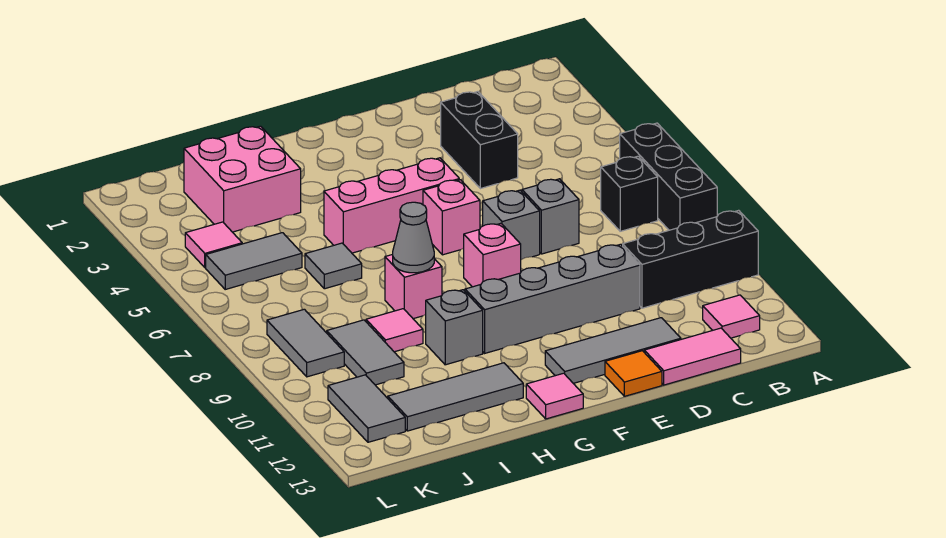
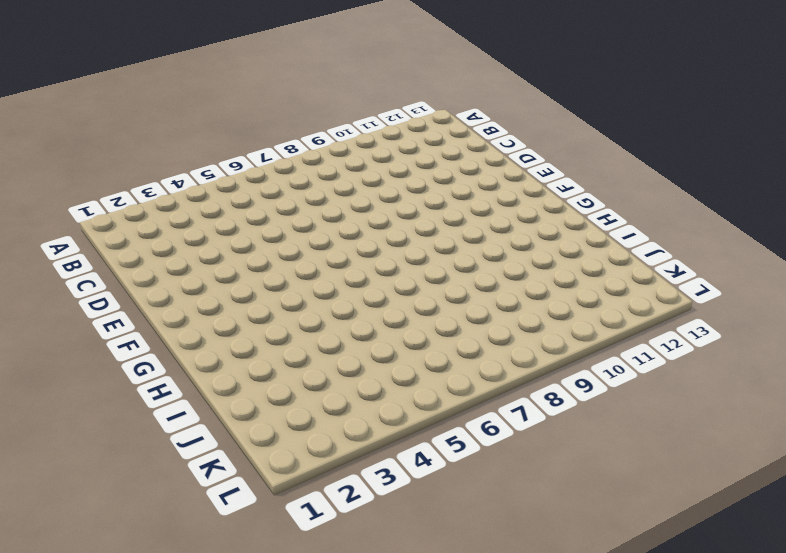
none -> black 1x3 brick [620,123,717,230]
none -> black 1x3 brick [623,210,758,308]
none -> black 1x1 brick [601,156,658,231]

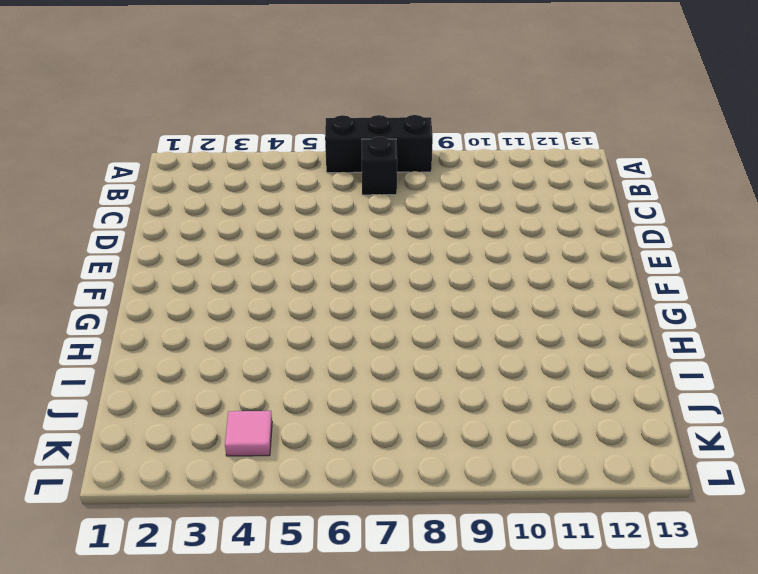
none -> black 1x3 brick [623,210,758,308]
none -> pink 1x1 tile [703,295,760,338]
none -> pink 1x2 tile [644,328,741,385]

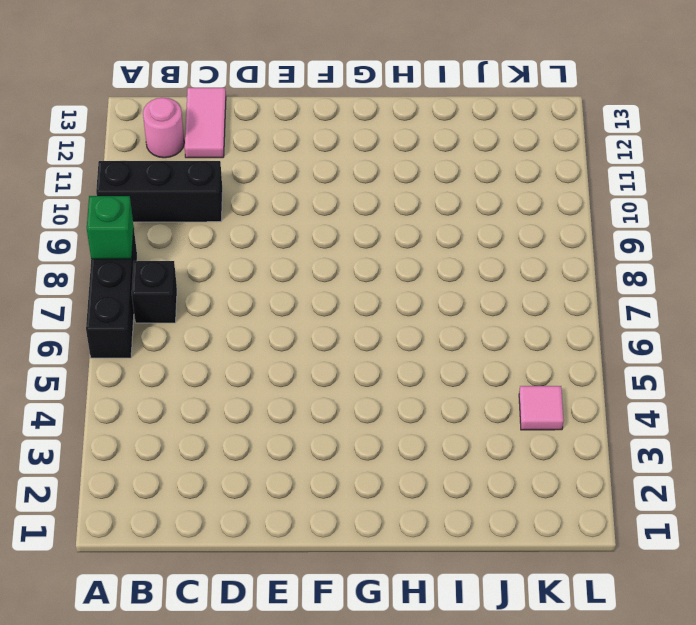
green 1x1 brick [87,196,134,259] -> none
pink 1x1 round brick [143,98,184,158] -> pink 1x1 tile [703,295,760,338]
pink 1x2 tile [185,88,226,158] -> pink 1x2 tile turned to [644,328,741,385]
none -> black 1x2 brick [441,92,518,189]
none -> grey 1x1 brick [522,179,579,254]
none -> grey 1x4 brick [465,244,640,353]

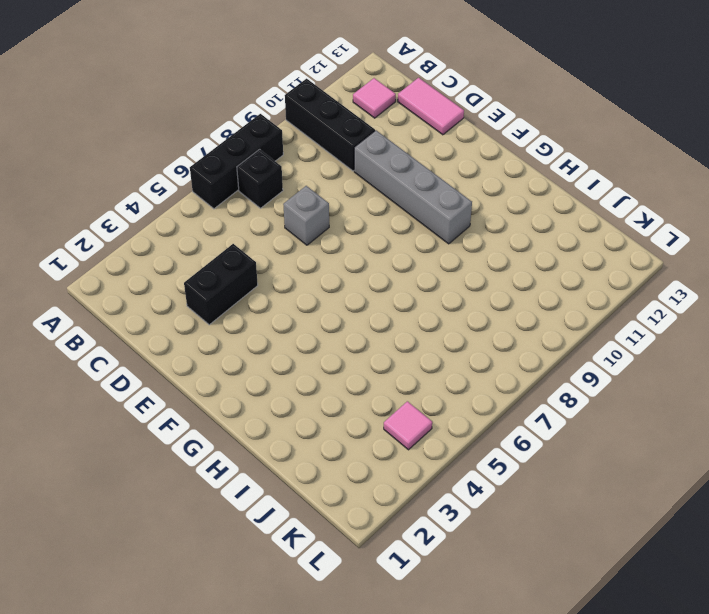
none -> grey 1x3 tile [545,318,681,383]
none -> grey 1x1 brick [483,190,540,260]
none -> orange 1x1 tile [605,351,662,396]

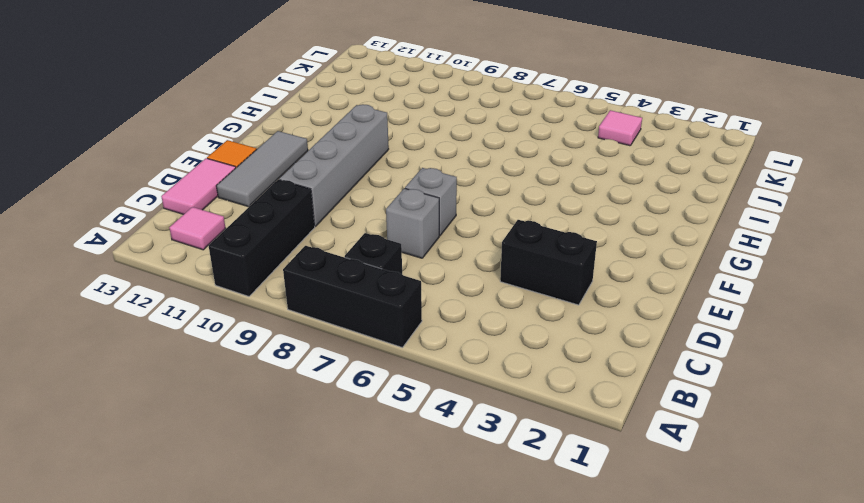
none -> pink 1x3 brick [324,158,459,253]
none -> pink 1x1 brick [423,180,480,255]
none -> pink 1x1 brick [464,223,521,287]

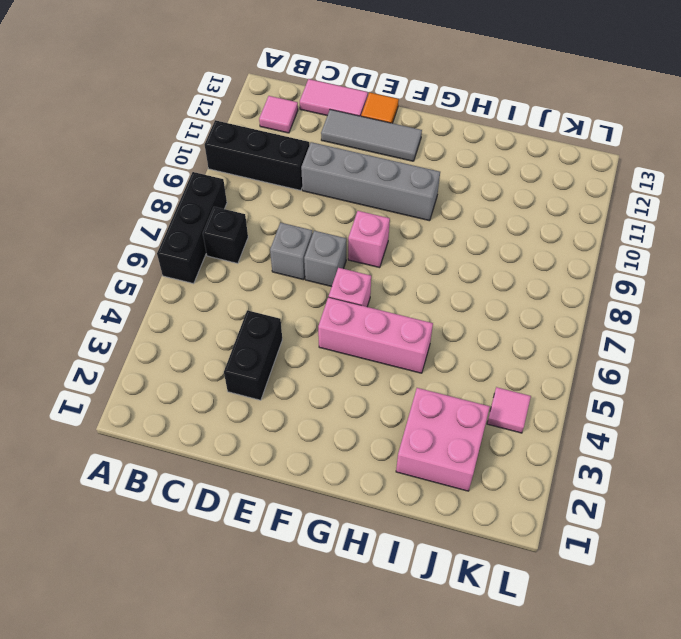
none -> pink 1x1 tile [526,373,583,419]
none -> pink 1x1 brick [385,254,442,319]
none -> grey 1x1 brick [426,290,483,365]

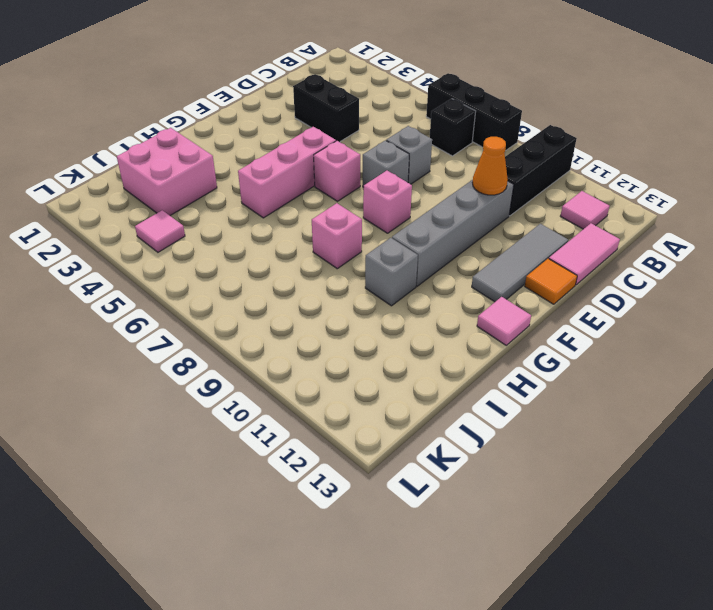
orange 1x1 cone [472,137,508,195] -> none
none -> grey 1x3 tile [388,363,523,431]
none -> grey 1x1 tile [305,243,362,289]
none -> pink 1x1 tile [366,309,423,352]

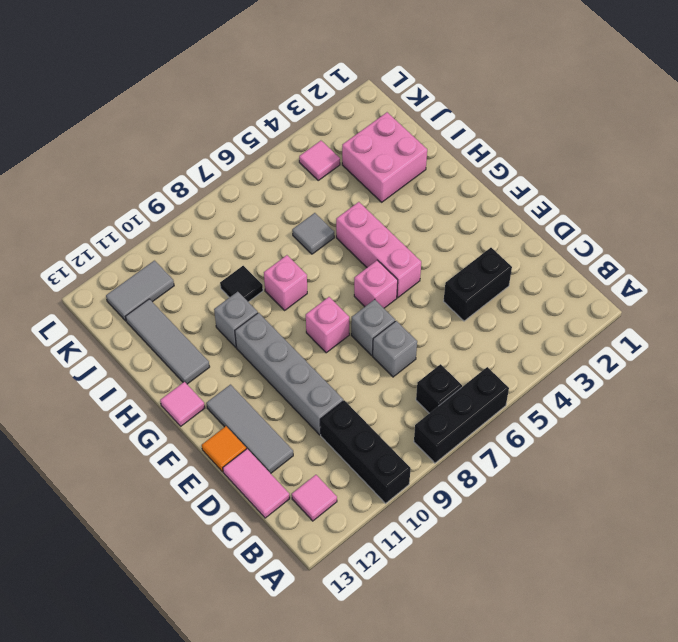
black 1x1 tile [220,266,263,302] -> pink 1x1 tile [366,309,423,352]
none -> grey 1x2 tile [206,233,302,289]
none -> grey 1x2 tile [327,320,404,385]
none -> grey 1x2 tile [267,309,344,377]

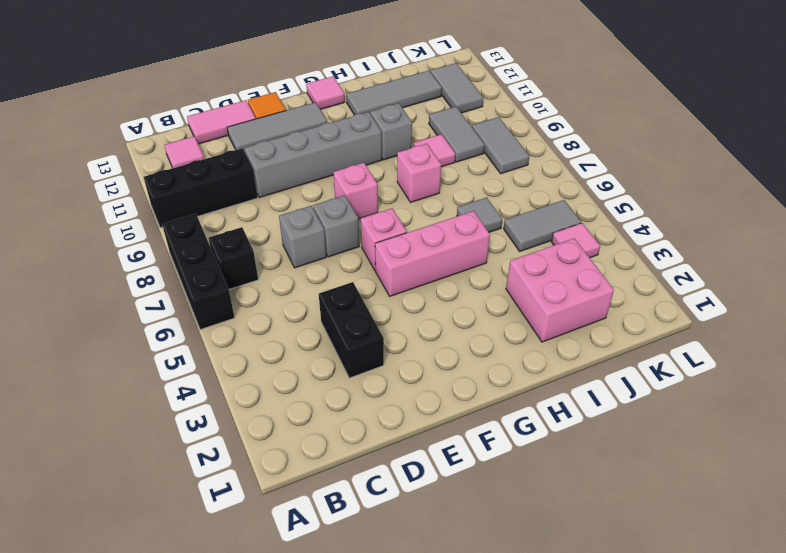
none -> grey 1x1 cone [393,202,434,273]

